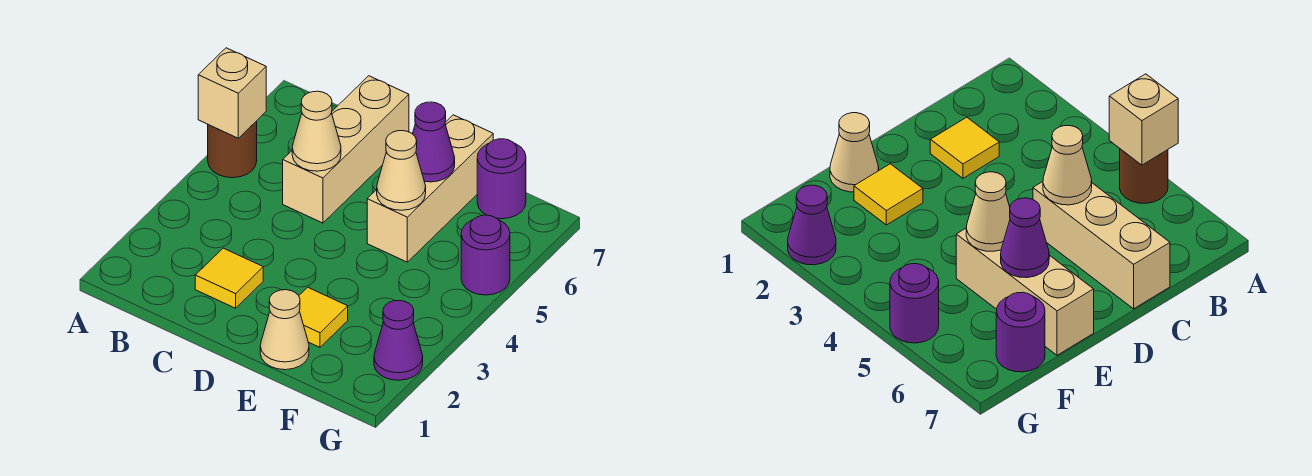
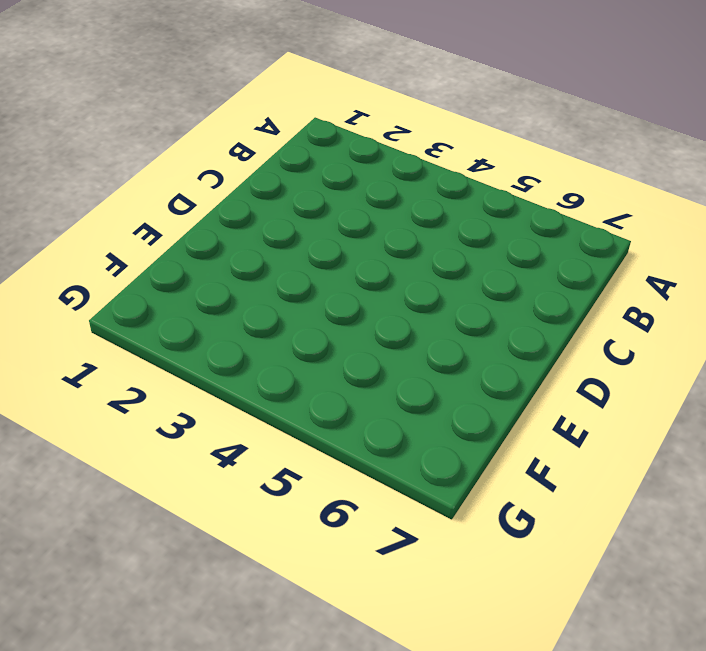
none -> brown 1x1 round brick [208,121,257,178]
none -> yellow 1x1 tile [195,248,263,308]
none -> tan 1x3 brick [283,76,409,223]

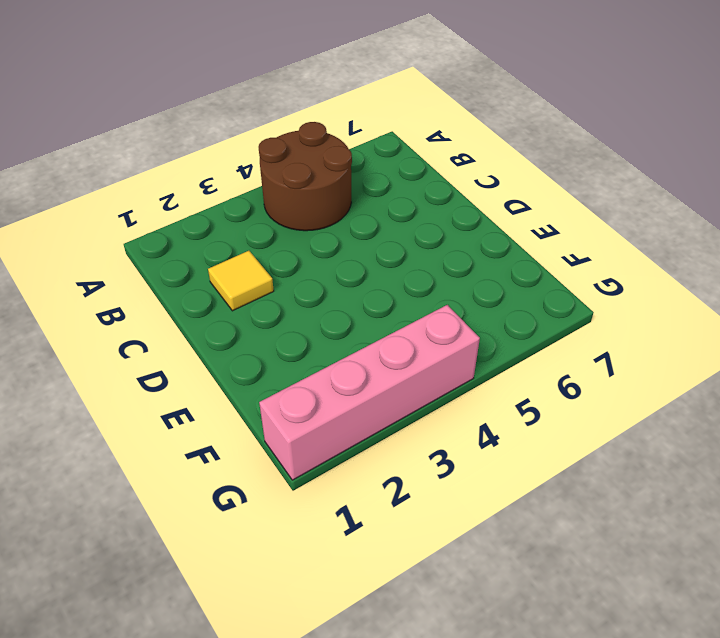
brown 2x2 round brick [259,122,352,231] -> brown 1x1 round brick [208,121,257,178]
pink 1x4 brick [259,305,480,480] -> purple 1x1 cone [374,300,423,380]
none -> tan 1x3 brick [283,76,409,223]
none -> tan 1x1 cone [260,290,309,370]
none -> yellow 1x1 tile [299,287,348,347]

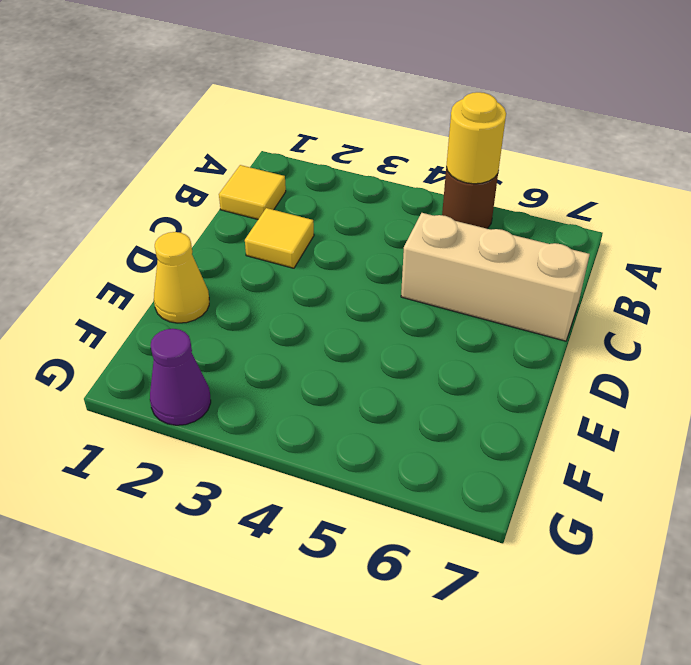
yellow 1x1 round brick [446,92,506,184] -> tan 1x1 brick [198,48,266,138]
yellow 1x1 tile [219,165,286,219] -> yellow 1x1 tile moved to [299,287,348,347]
yellow 1x1 cone [154,232,209,323] -> tan 1x1 cone [260,290,309,370]
none -> tan 1x3 brick [367,115,493,262]
none -> purple 1x1 round brick [477,139,526,219]
none -> purple 1x1 round brick [461,215,510,295]

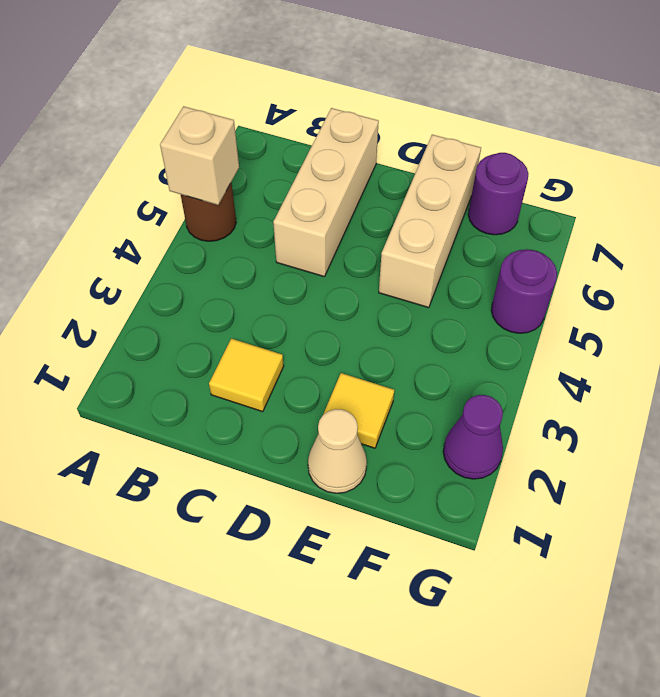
none -> tan 1x1 cone [292,91,341,171]
none -> tan 1x1 cone [377,131,426,210]
none -> purple 1x1 cone [413,102,455,182]

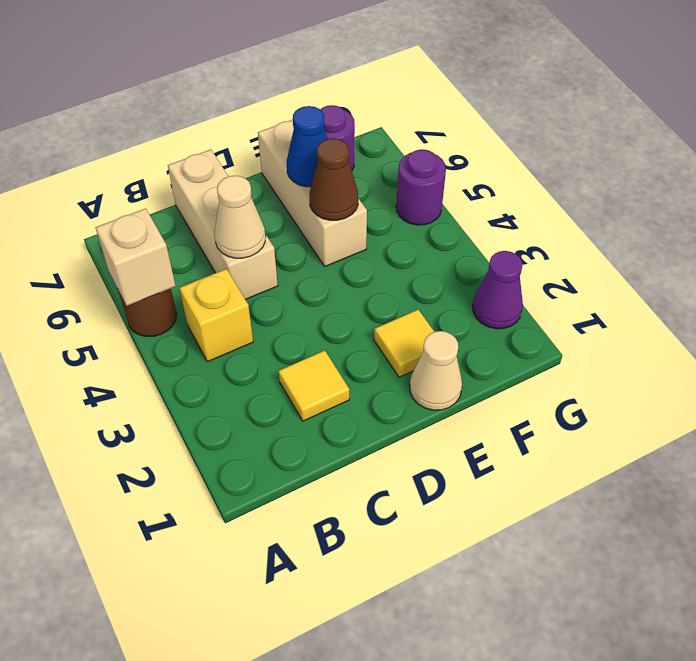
yellow 1x1 brick [179,269,253,362] -> none
brown 1x1 cone [310,139,358,220] -> tan 1x1 cone [377,131,426,210]
blue 1x1 cone [287,106,328,187] -> purple 1x1 cone [413,102,455,182]

